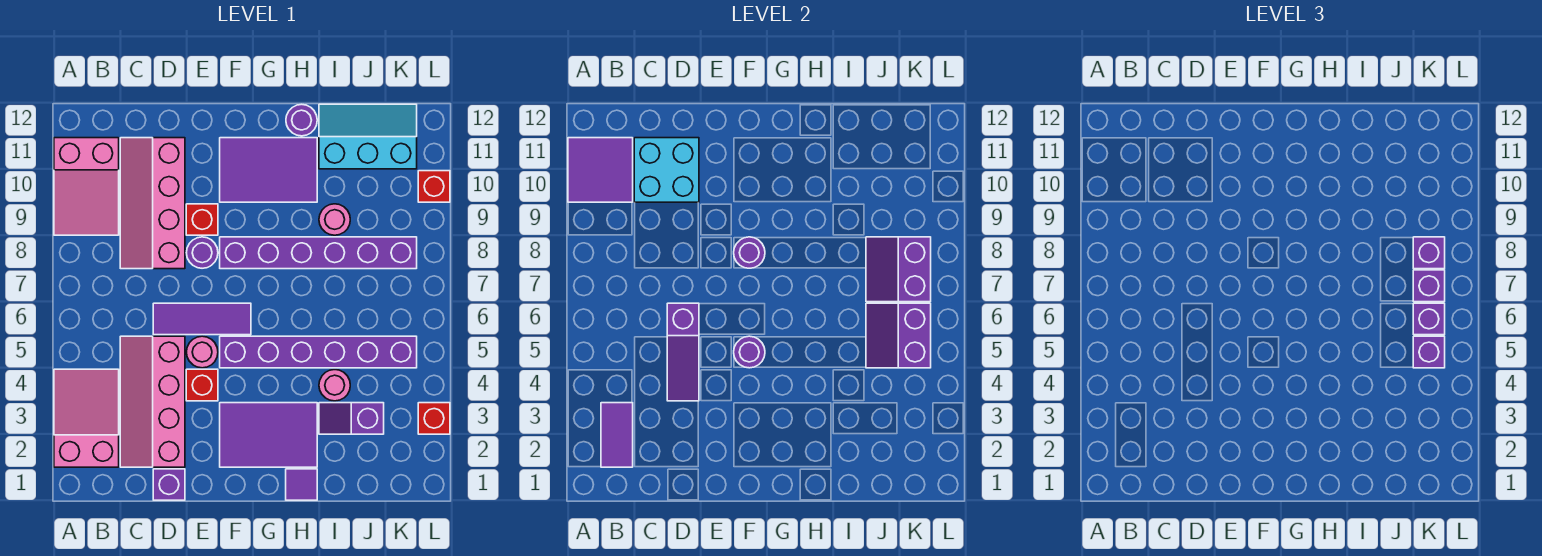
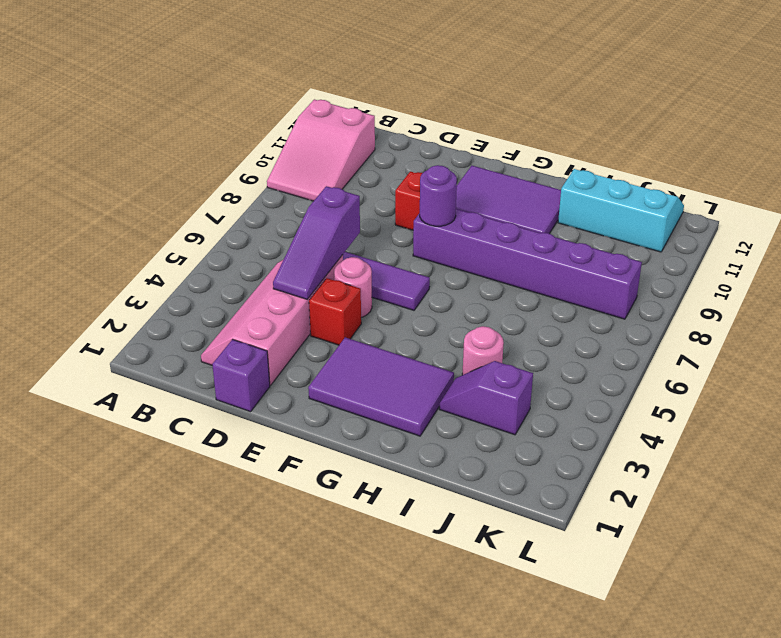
none -> pink 2x3 slope [54,369,119,467]
none -> pink 2x4 slope [120,138,185,269]
none -> purple 1x1 round brick [186,237,218,268]
none -> purple 1x6 brick [220,336,417,368]

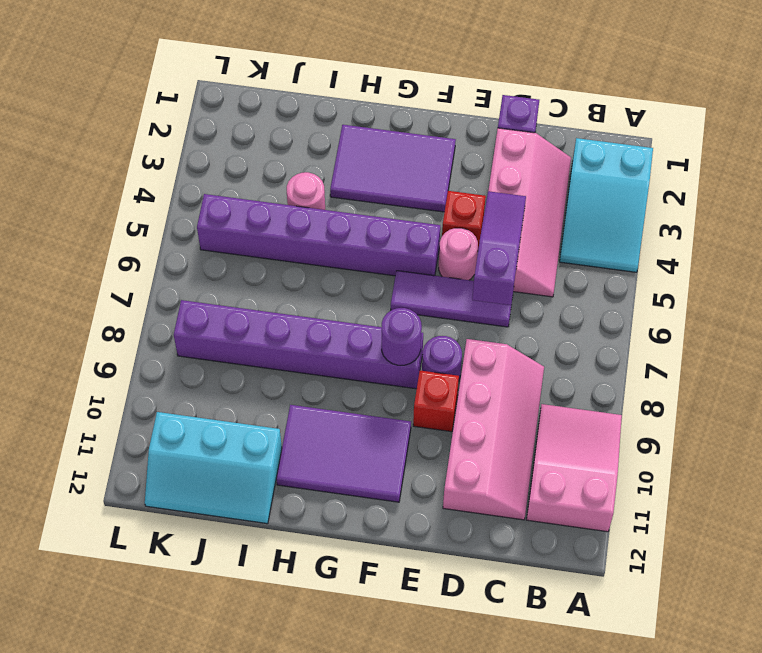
cyan 2x3 slope [560,138,653,272] -> pink 2x3 slope [54,369,119,467]
none -> purple 1x1 tile [286,469,317,500]
none -> purple 1x1 round brick [286,104,317,136]
none -> purple 1x2 slope [319,403,384,434]
none -> pink 1x1 round brick [319,204,350,235]

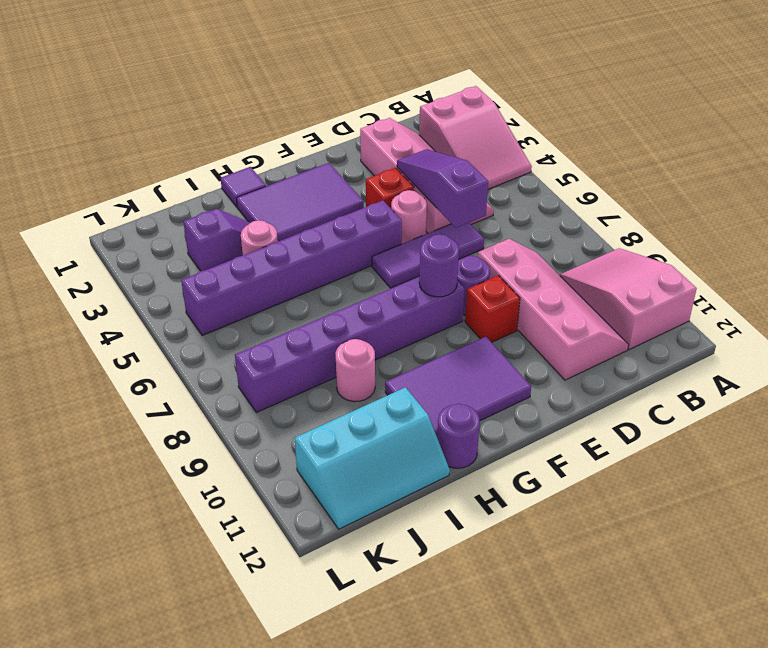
none -> purple 1x1 brick [153,469,185,500]
none -> red 1x1 brick [418,403,450,434]
none -> red 1x1 brick [418,171,450,202]
none -> purple 2x2 tile [568,138,633,202]

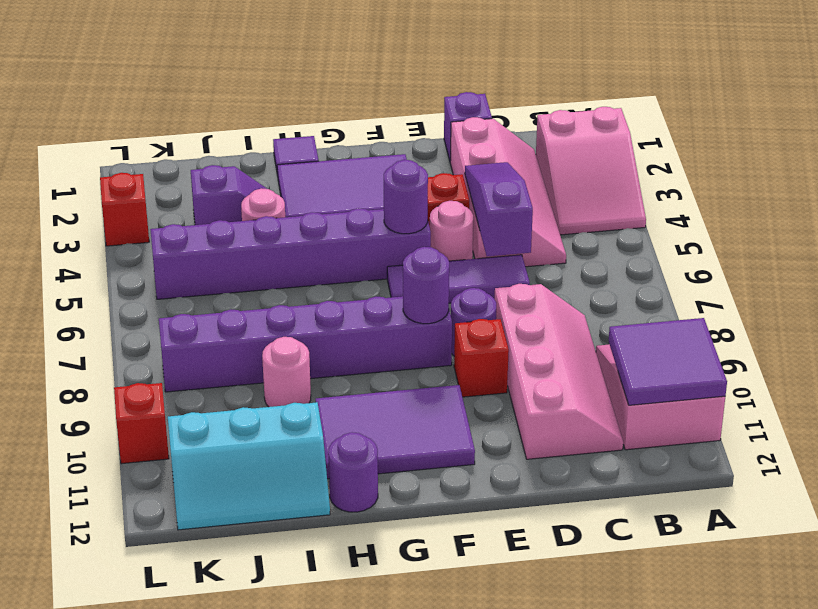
none -> purple 1x2 tile [601,403,633,467]
none -> cyan 2x2 brick [634,138,699,202]
none -> purple 2x2 slope [866,303,931,368]
none -> purple 2x2 slope [866,237,931,302]

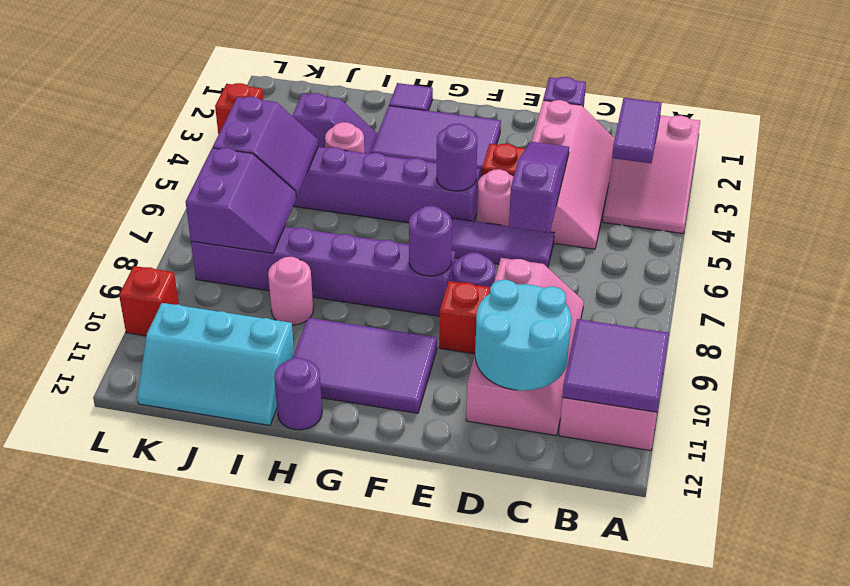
cyan 2x2 round brick [475,280,571,391] -> cyan 2x2 brick [634,138,699,202]
none -> purple 1x1 brick [1413,336,1445,368]
none -> purple 1x1 brick [1413,303,1445,335]
none -> purple 1x1 brick [1413,270,1445,302]
none -> purple 1x1 brick [1413,237,1445,269]

